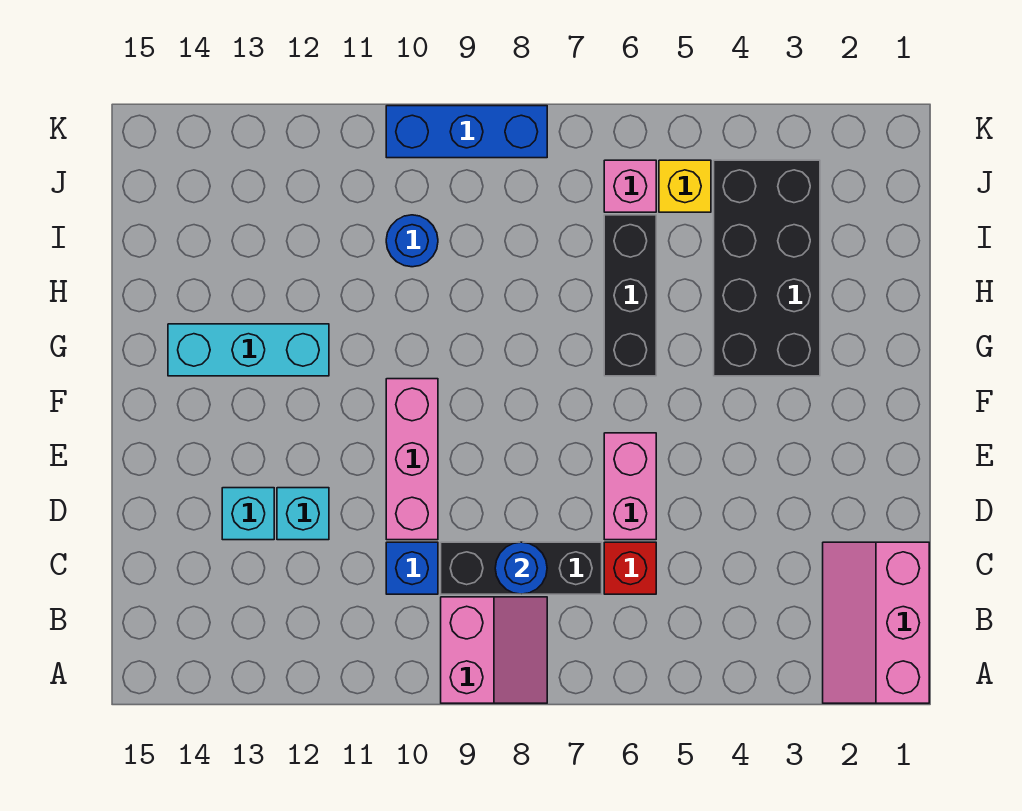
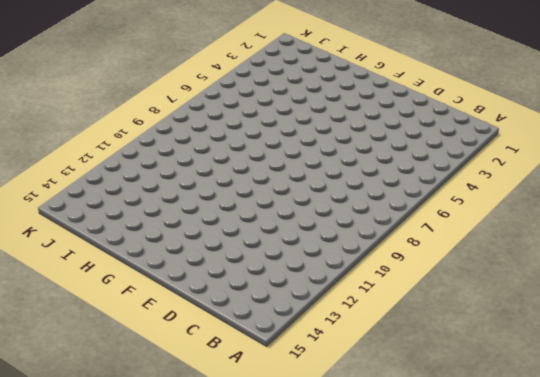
none -> pink 2x3 slope [823,542,929,703]
none -> pink 2x2 slope [441,597,547,703]
none -> red 1x1 brick [604,542,656,594]

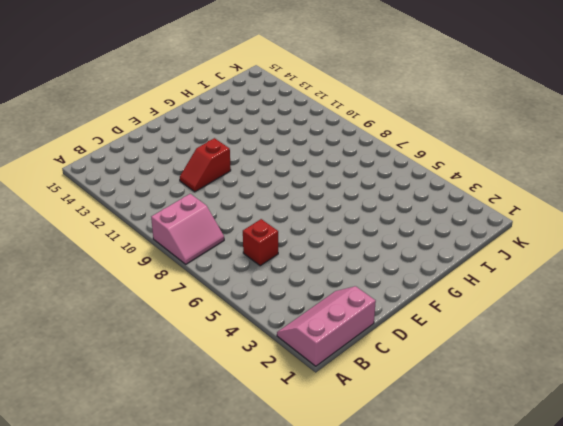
red 1x2 slope [180,138,231,192] -> none
none -> black 1x3 brick [441,542,602,594]
none -> blue 1x1 brick [386,542,438,594]
none -> pink 1x2 brick [604,433,656,540]

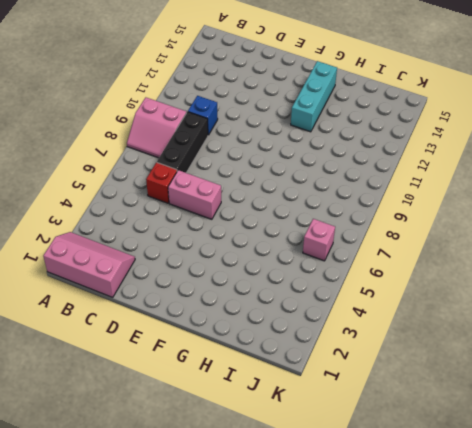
none -> pink 1x3 brick [386,379,438,540]
none -> cyan 1x1 brick [277,488,329,540]
none -> cyan 1x1 brick [222,488,274,540]

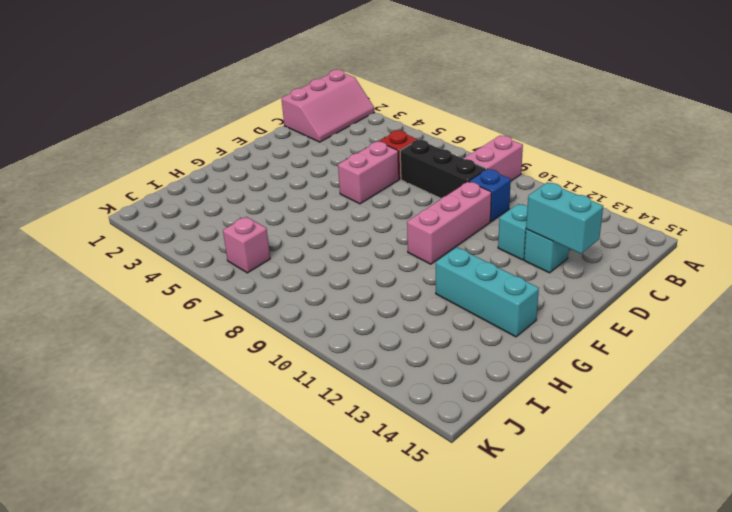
cyan 1x2 brick [526,182,603,254] -> none
none -> black 2x4 brick [714,160,820,376]
none -> black 1x3 brick [604,215,656,376]
none -> blue 1x1 round brick [386,215,438,267]

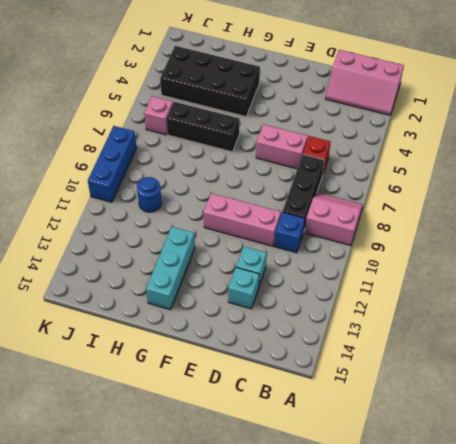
none -> yellow 1x1 brick [659,160,711,212]
none -> blue 1x1 round brick [495,542,547,594]

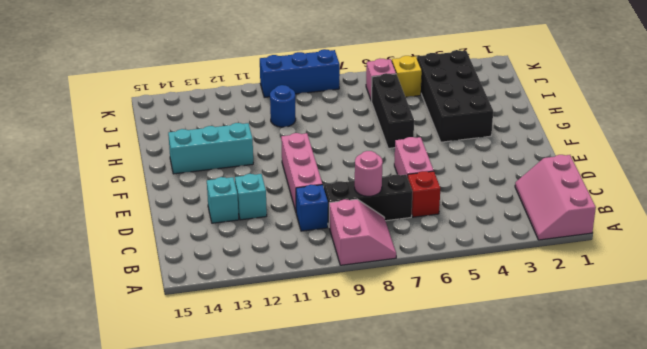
pink 1x1 round brick [355,151,383,196] -> blue 1x1 round brick [495,542,547,594]

